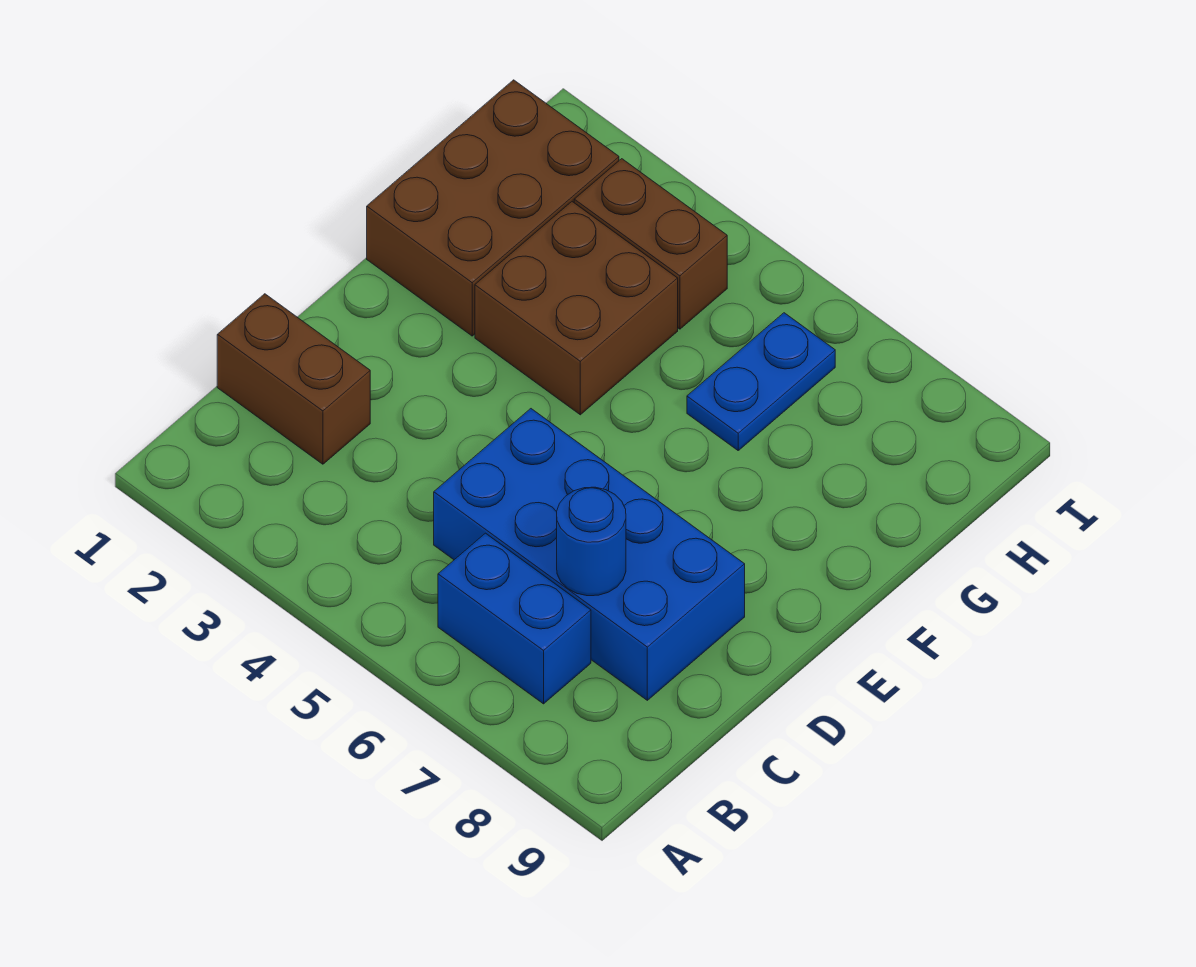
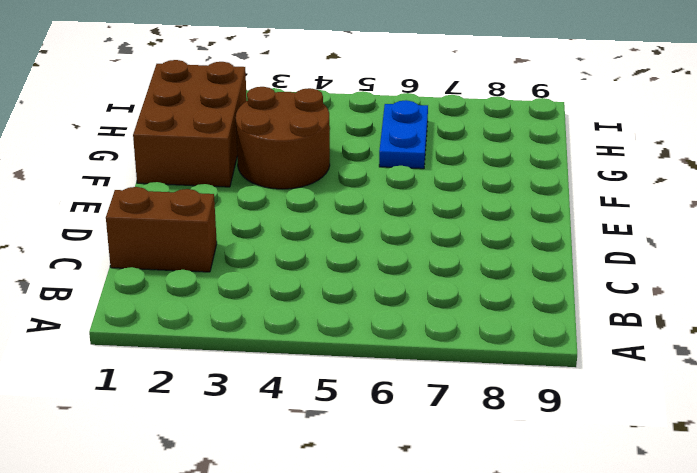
brown 2x2 round brick [236,87,330,189] -> brown 2x2 brick [475,202,678,415]
none -> blue 1x2 brick [438,533,591,704]
none -> blue 2x4 brick [434,409,745,700]

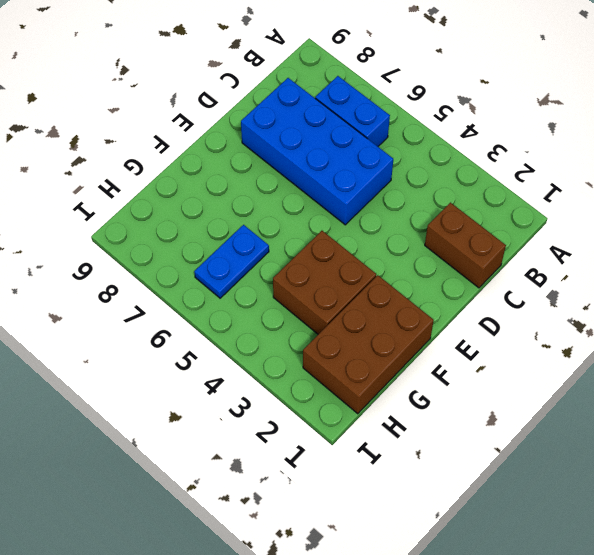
none -> brown 1x2 brick [574,159,727,329]
none -> blue 1x1 round brick [557,487,626,596]

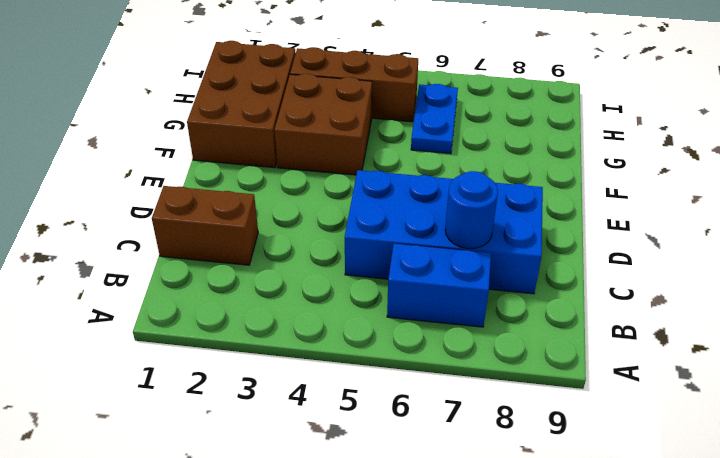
brown 1x3 brick [290,47,418,122] -> brown 1x2 brick [574,159,727,329]

